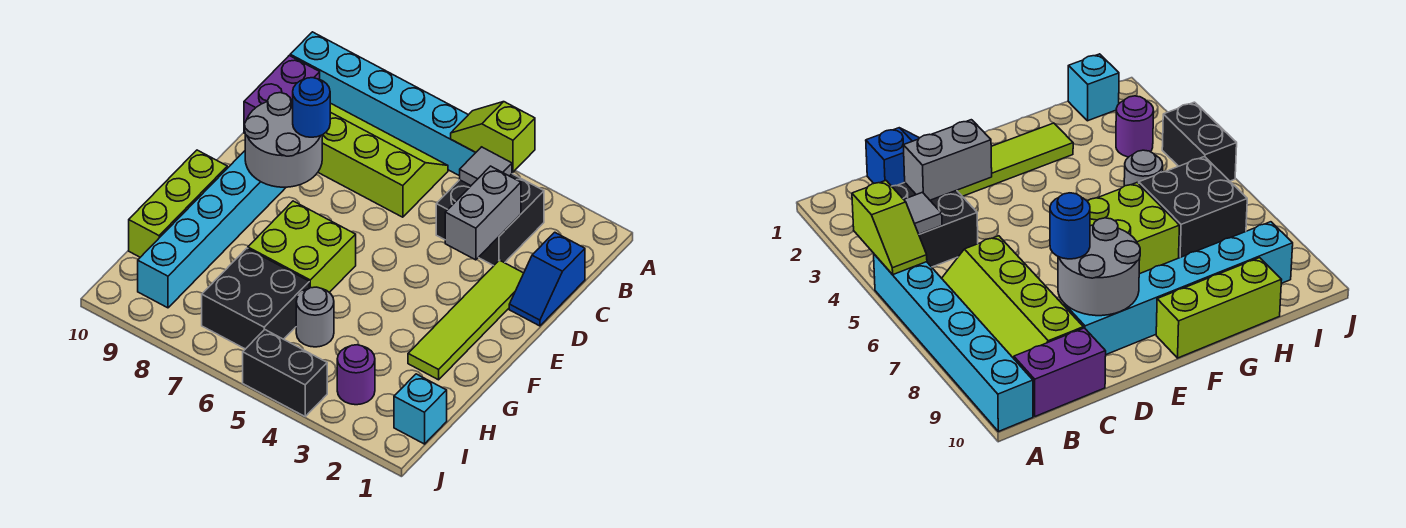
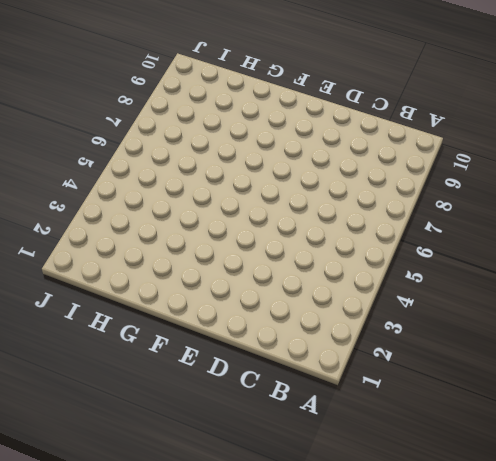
none -> cyan 1x6 brick [290,32,476,176]
none -> black 2x2 brick [436,174,544,266]
none -> lime 2x4 slope [318,103,448,217]

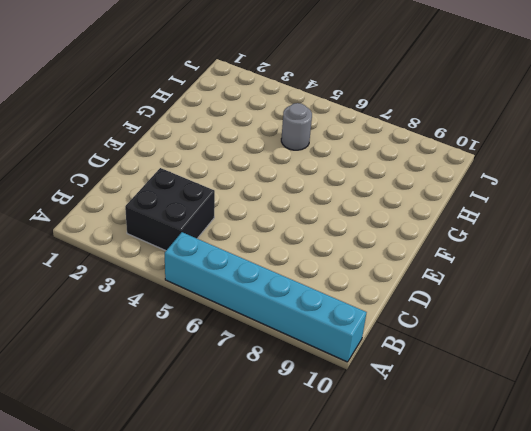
none -> lime 2x4 slope [318,103,448,217]
none -> purple 1x2 brick [244,56,320,133]
none -> blue 1x2 slope [509,232,585,326]

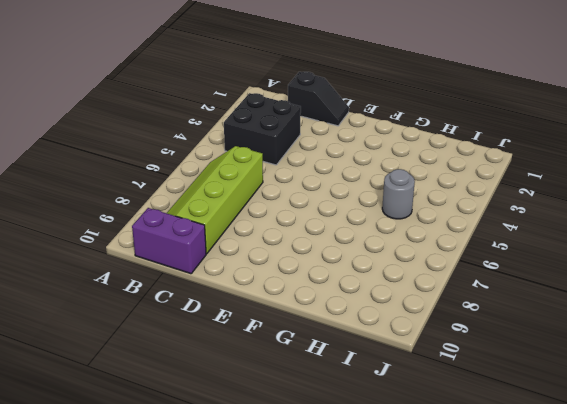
black 1x2 slope [288,72,349,126] -> blue 1x2 slope [509,232,585,326]
none -> cyan 1x6 brick [290,32,476,176]
none -> lime 1x4 tile [408,260,524,380]
none -> cyan 1x6 brick [138,151,286,308]

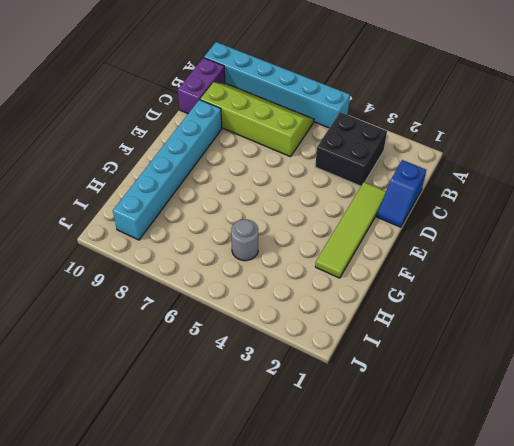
none -> lime 2x2 brick [248,201,356,292]
none -> lime 1x3 brick [129,150,227,257]
none -> black 2x2 brick [202,248,309,349]

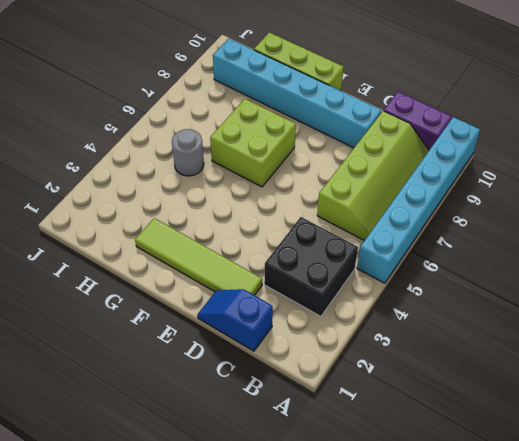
none -> black 2x2 brick [202,248,309,349]
none -> cyan 1x1 brick [394,374,447,444]
none -> purple 1x1 round brick [337,345,375,405]

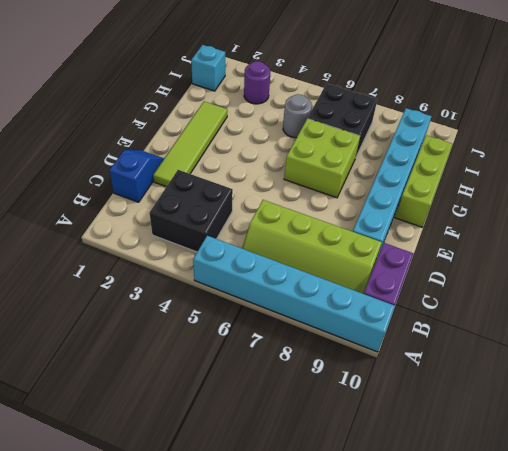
none -> black 1x2 brick [243,330,327,416]
none -> lime 1x2 slope [451,102,535,172]
none -> grey 1x1 tile [460,147,512,185]

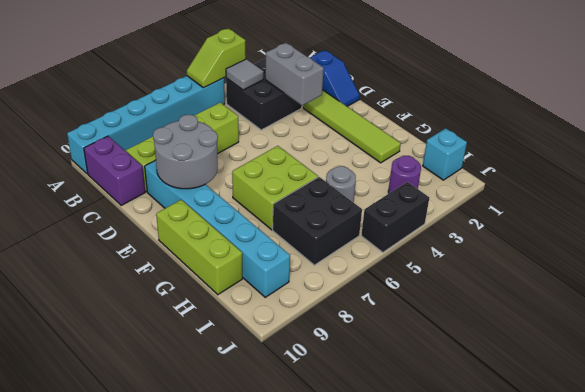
none -> blue 1x1 round brick [292,78,330,137]

